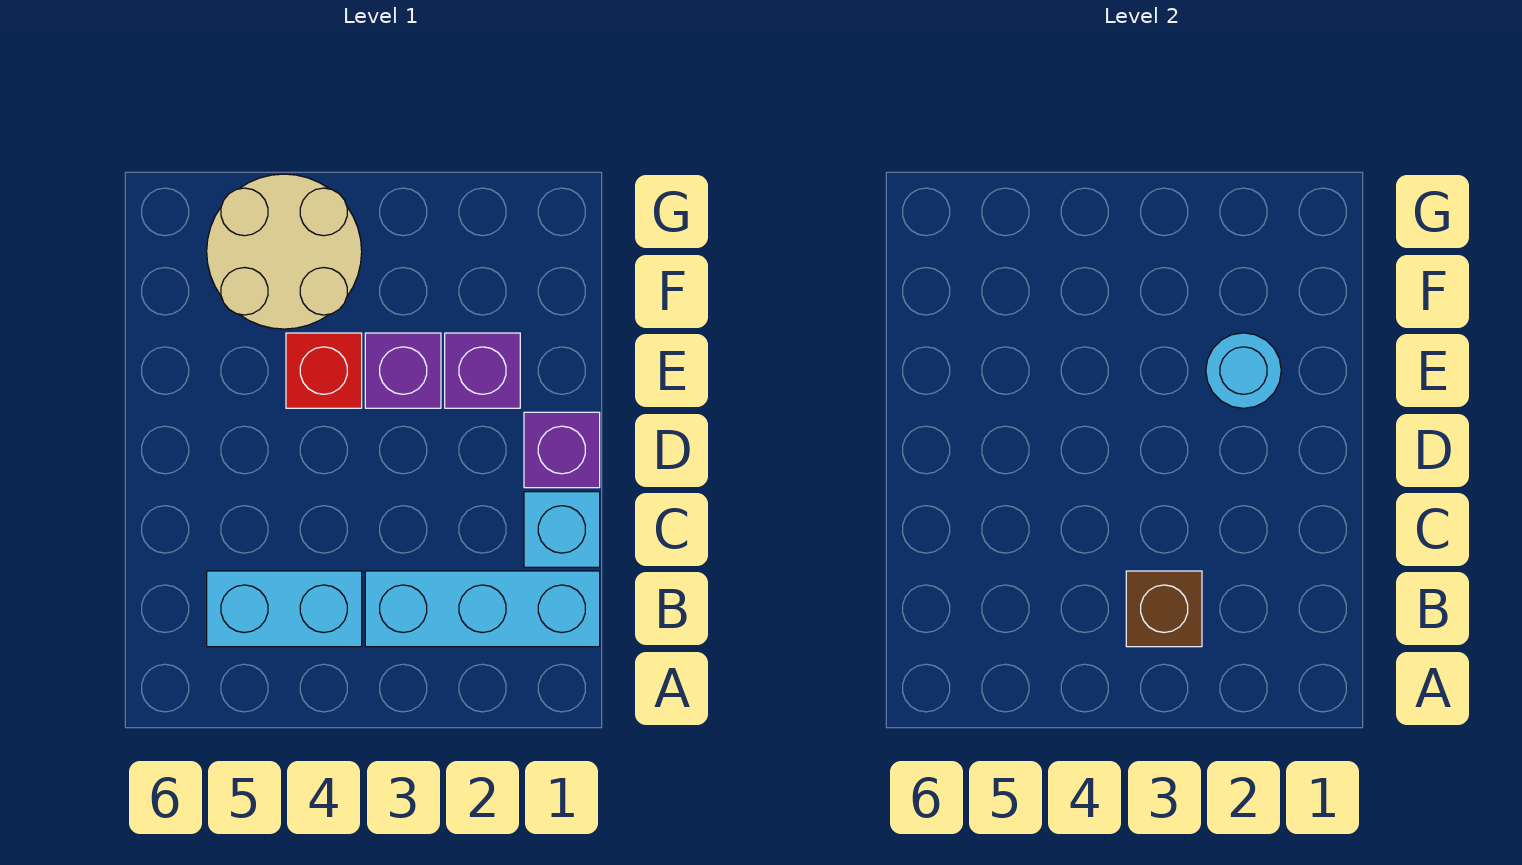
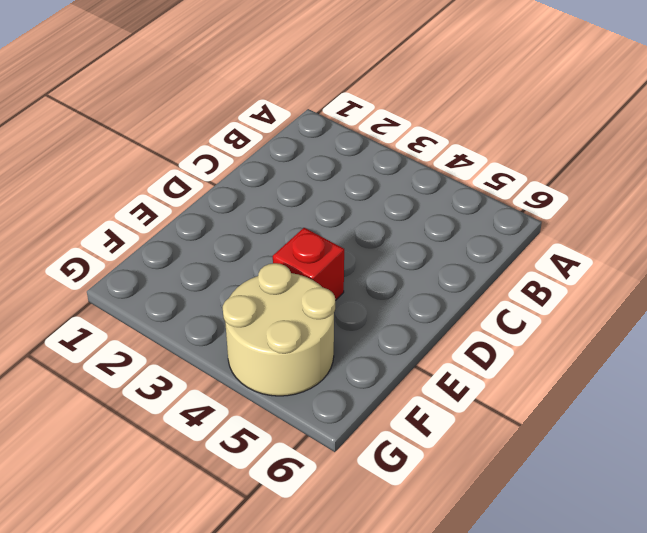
none -> cyan 1x3 brick [365,571,600,647]
none -> cyan 1x2 brick [207,571,362,647]

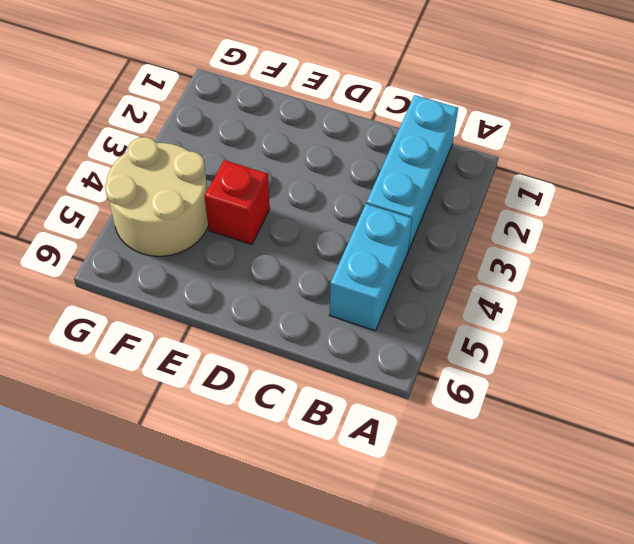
none -> cyan 1x1 brick [524,492,600,567]
none -> purple 1x1 brick [524,412,600,488]

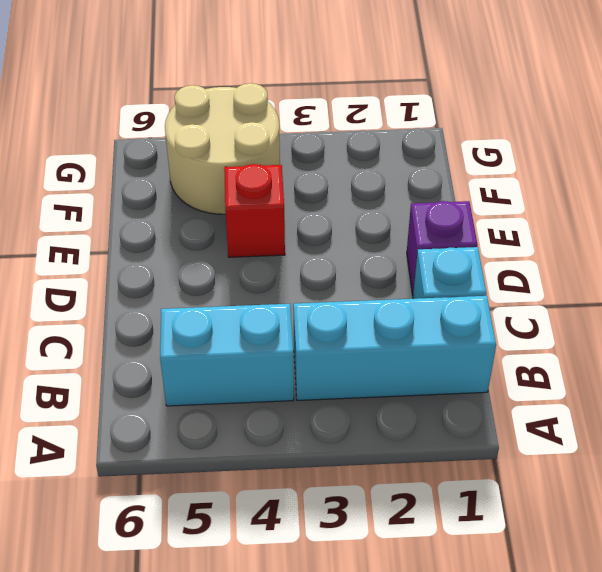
none -> purple 1x1 brick [445,333,520,408]
none -> purple 1x1 brick [365,333,441,408]

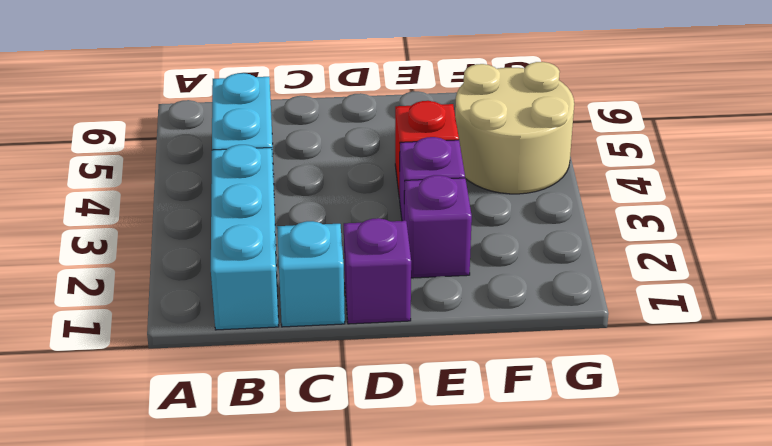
none -> brown 1x1 brick [1126,571,1202,647]
none -> cyan 1x1 round brick [1206,333,1281,408]

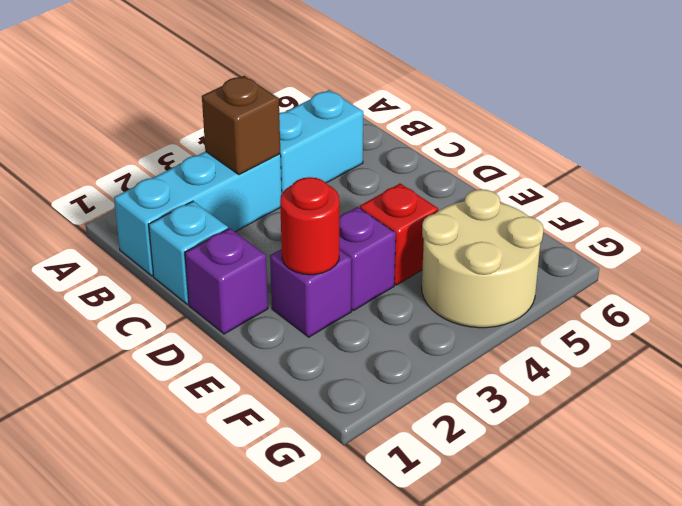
red 1x1 round brick [280,177,339,275] -> cyan 1x1 round brick [1206,333,1281,408]

